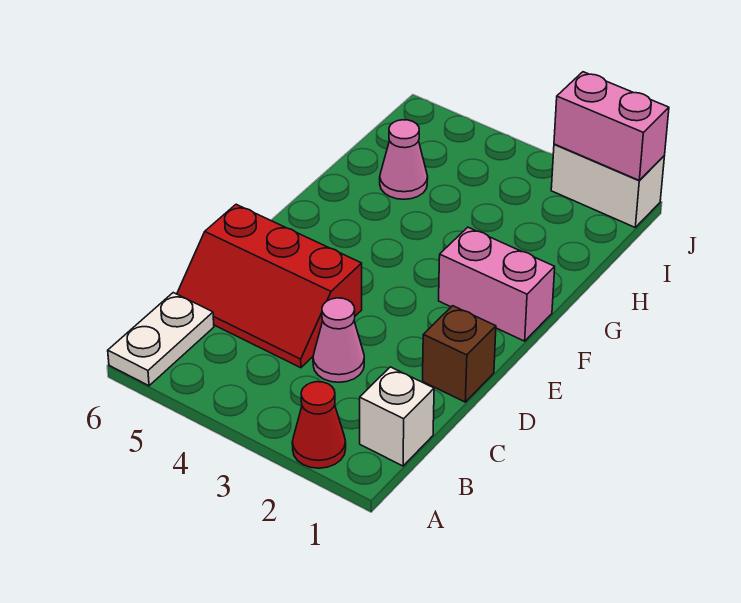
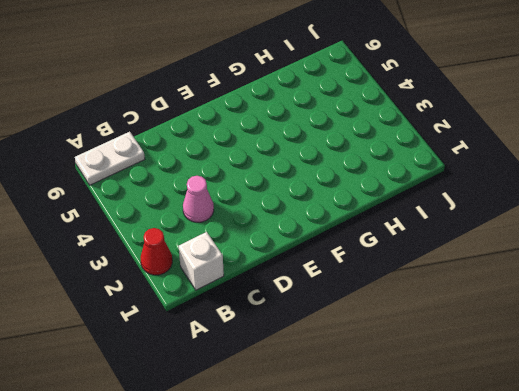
none -> red 2x3 slope [177,204,362,368]
none -> brown 1x1 brick [423,306,496,402]

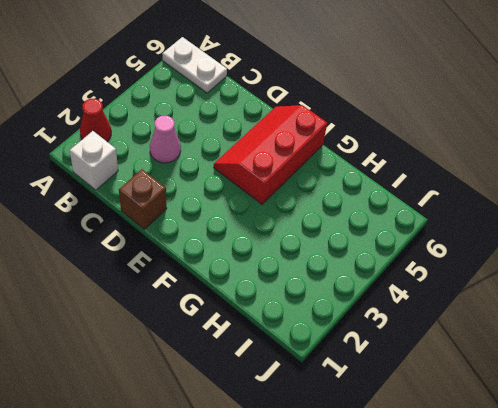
red 2x3 slope [214,105,327,204] -> red 2x3 slope moved to [177,204,362,368]
none -> pink 1x2 brick [439,227,555,341]
none -> pink 1x1 cone [380,120,428,199]

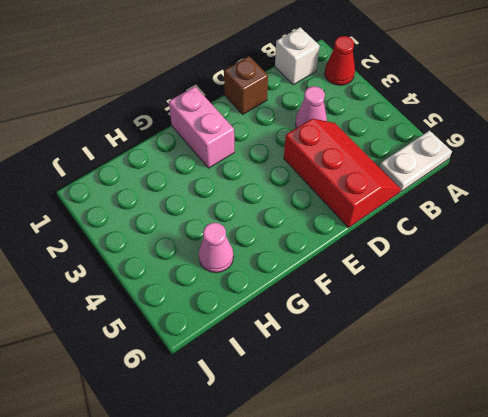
none -> white 1x2 brick [551,144,664,227]
none -> pink 1x2 brick [554,72,669,180]

